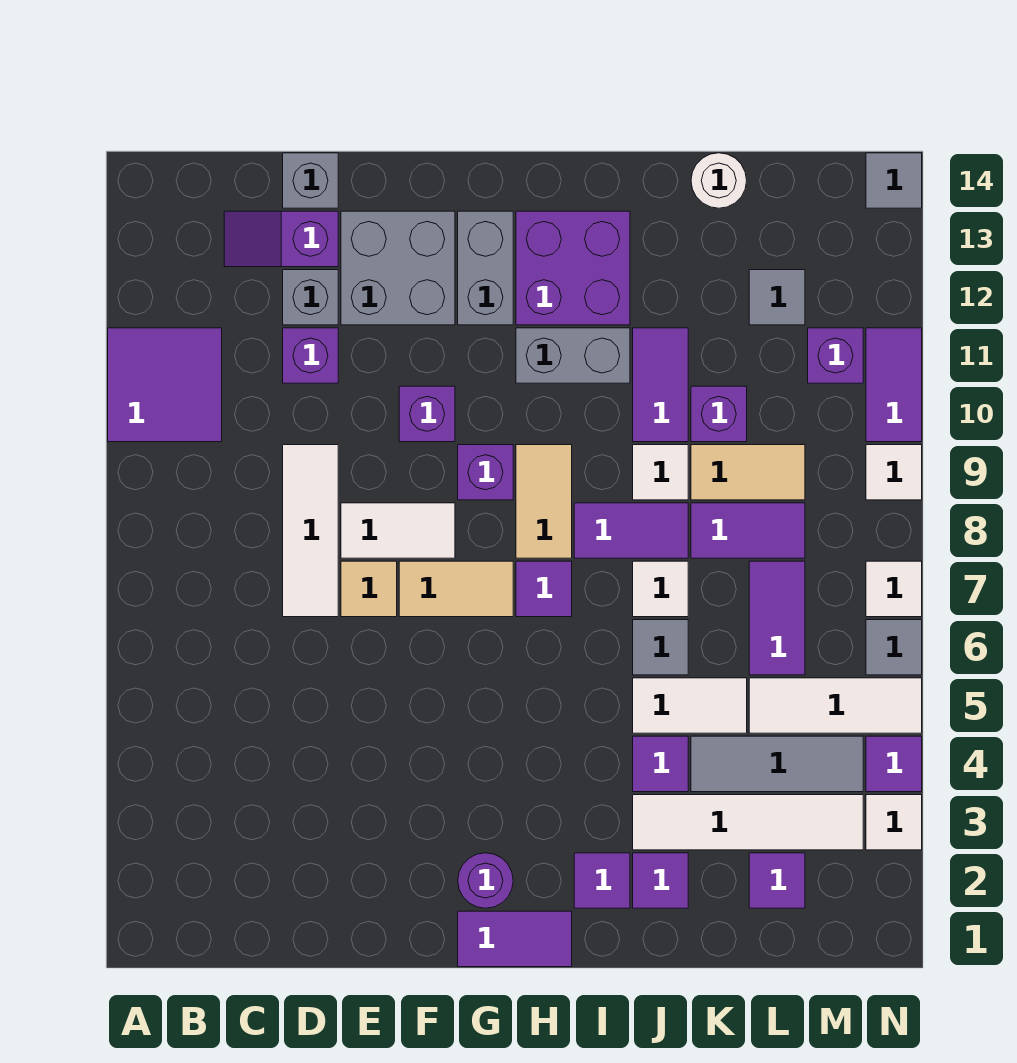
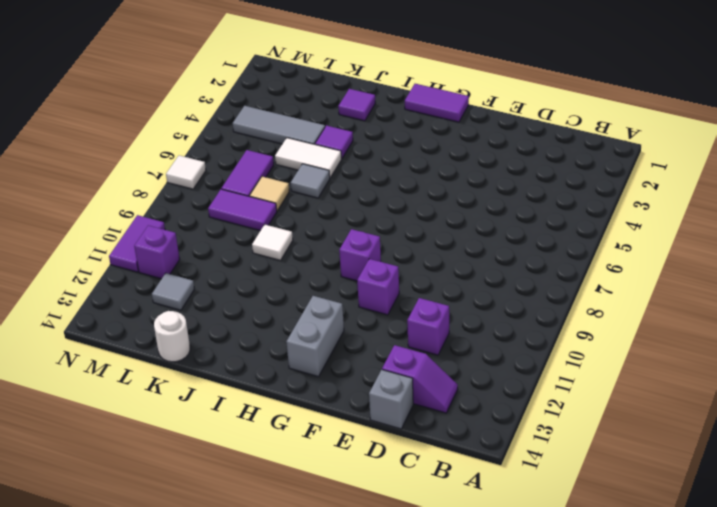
tan 1x1 tile [250,177,289,211] -> tan 1x1 tile moved to [341,561,397,617]
none -> purple 2x2 tile [108,328,222,442]
none -> white 1x3 tile [283,445,338,617]
none -> grey 1x1 brick [283,270,338,325]
none -> white 1x2 tile [341,503,455,558]

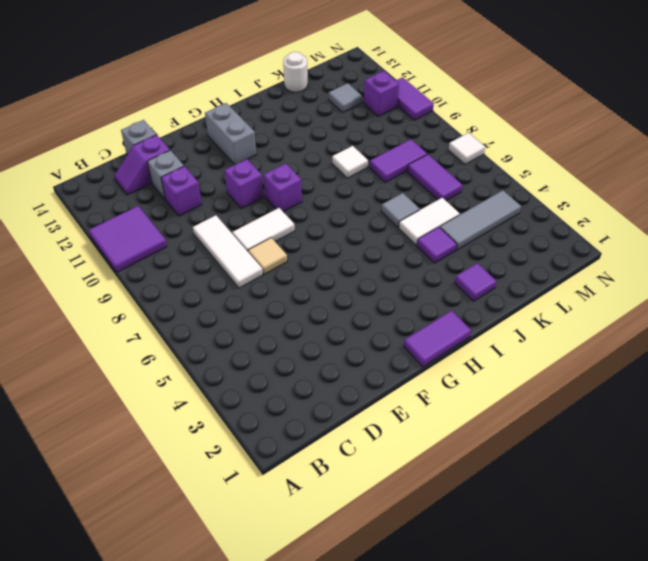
none -> grey 2x2 brick [341,211,455,325]
none -> tan 1x2 tile [399,561,513,617]
none -> purple 1x1 round brick [458,853,513,908]
none -> purple 1x1 tile [516,561,572,617]

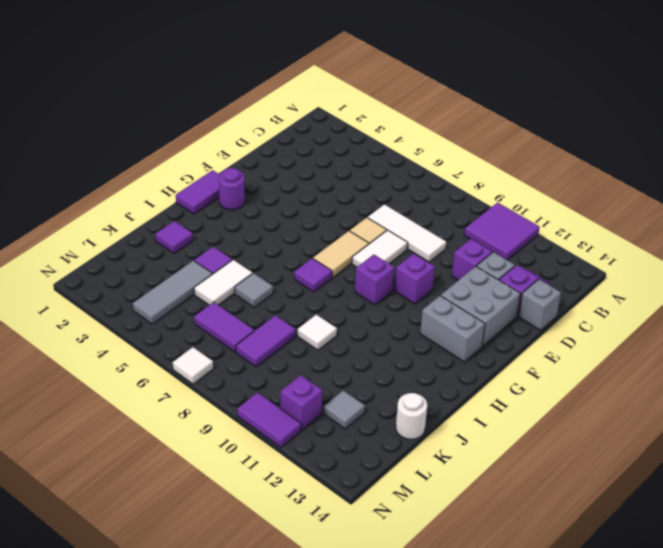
none -> tan 1x2 tile [516,445,572,558]
none -> grey 1x2 brick [516,328,630,383]
none -> purple 2x2 brick [516,211,630,325]
none -> purple 1x1 tile [574,853,630,908]

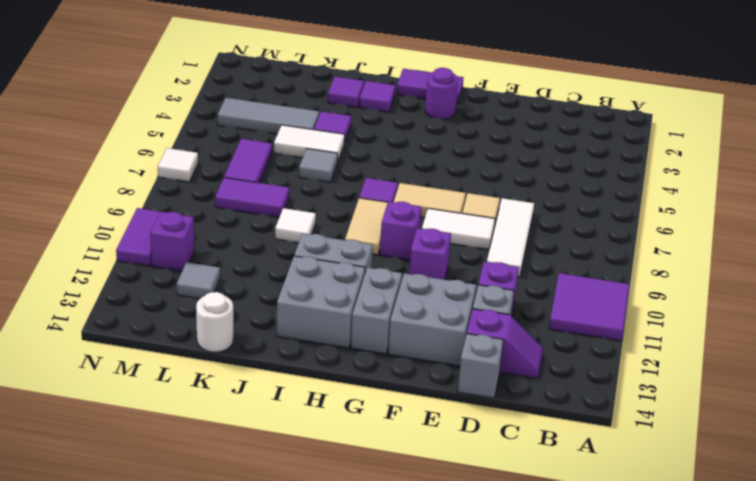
grey 2x2 brick [277,256,365,348] -> purple 2x2 brick [516,211,630,325]
none -> purple 1x2 tile [574,503,688,558]
none -> white 1x4 tile [633,795,863,850]
none -> white 1x1 tile [633,561,688,617]
none -> purple 1x2 tile [633,328,688,442]

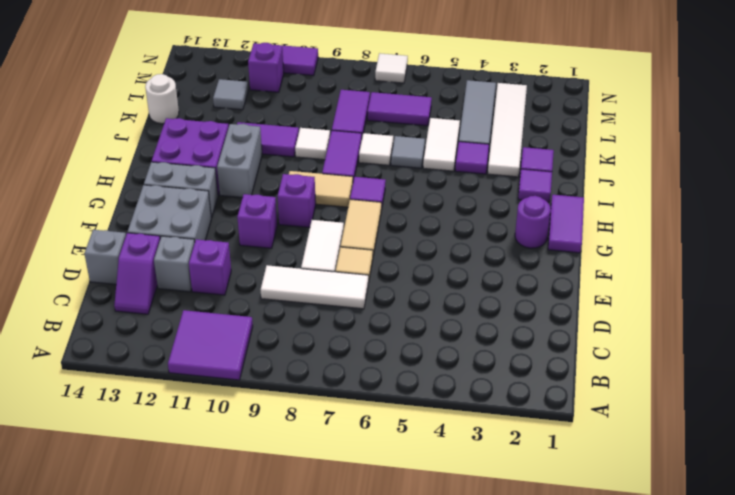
none -> tan 1x2 tile [691,445,805,500]
none -> purple 1x1 brick [691,386,747,442]
none -> purple 1x1 tile [749,853,805,908]
none -> white 1x3 tile [749,678,922,733]

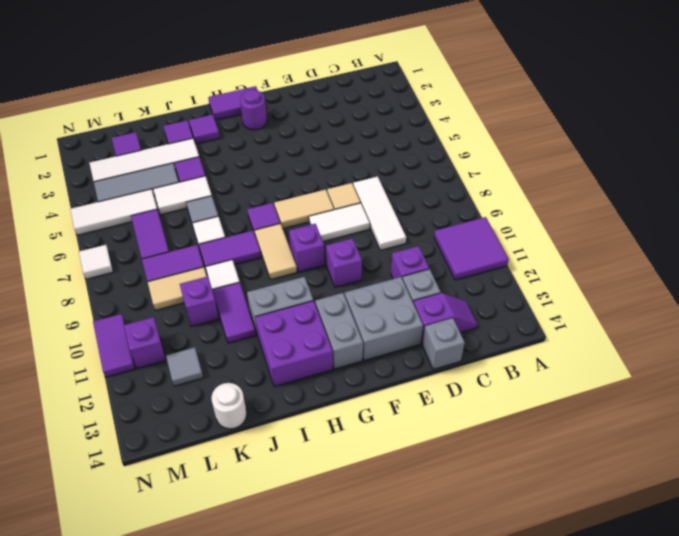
none -> white 1x1 tile [866,795,922,850]
none -> purple 1x1 tile [866,736,922,792]
none -> grey 1x1 tile [866,620,922,675]
none -> white 1x1 tile [866,445,922,500]

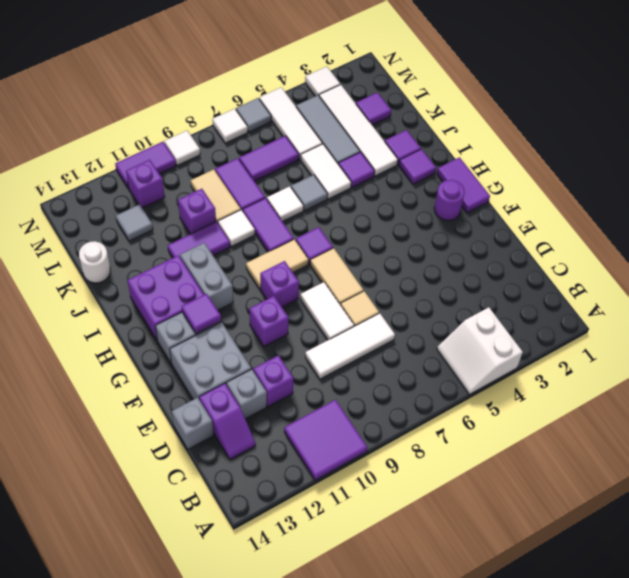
white 2x2 slope [437,307,523,394] -> none
purple 1x1 tile [181,294,221,333] -> purple 1x1 tile moved to [866,736,922,792]
none -> grey 1x1 tile [866,153,922,208]

